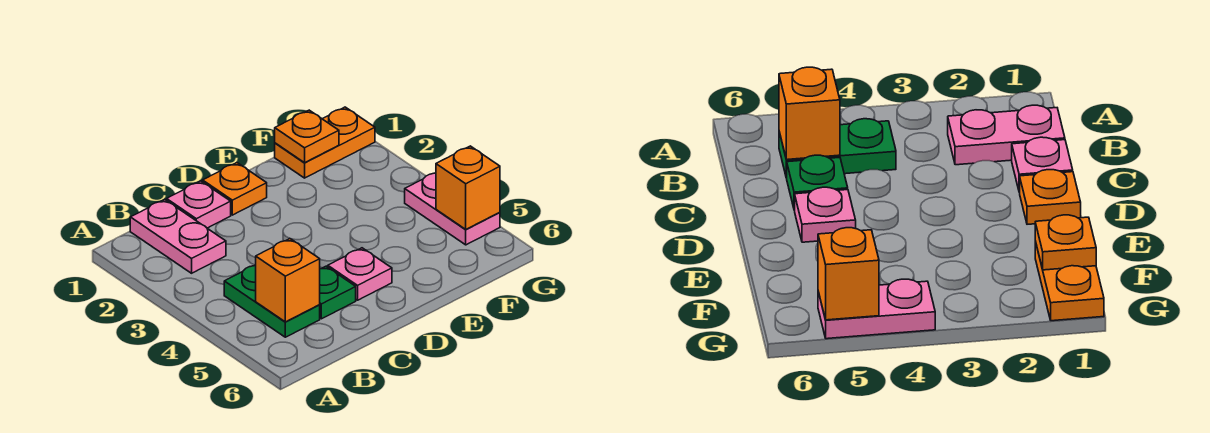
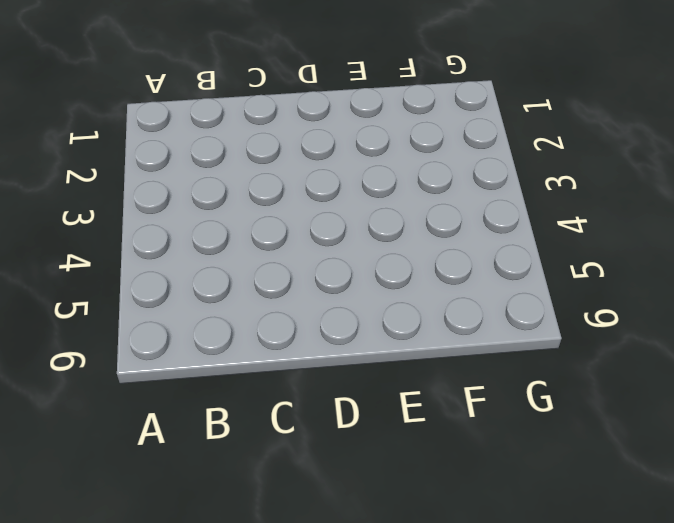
none -> pink 1x2 plate [130,200,226,273]
none -> green 1x2 plate [224,265,320,337]

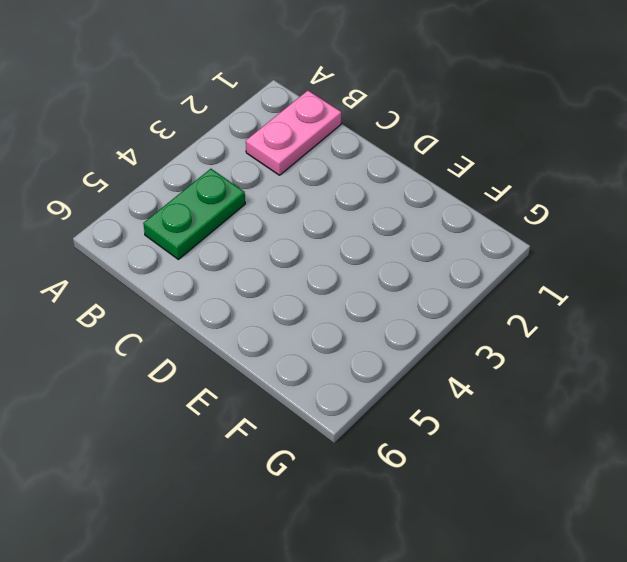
none -> pink 1x1 plate [167,181,231,228]
none -> green 1x1 plate [320,266,356,319]

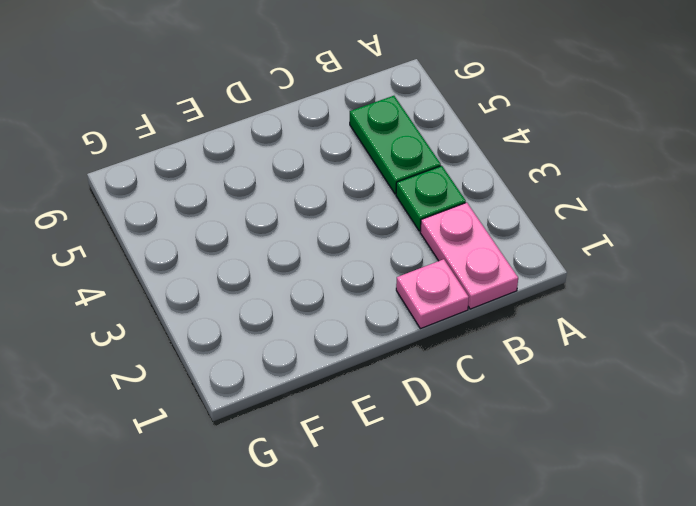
green 1x1 plate [396,166,466,231] -> green 1x1 plate moved to [320,266,356,319]
none -> orange 1x1 plate [203,163,267,215]
none -> pink 1x1 plate [328,248,392,300]

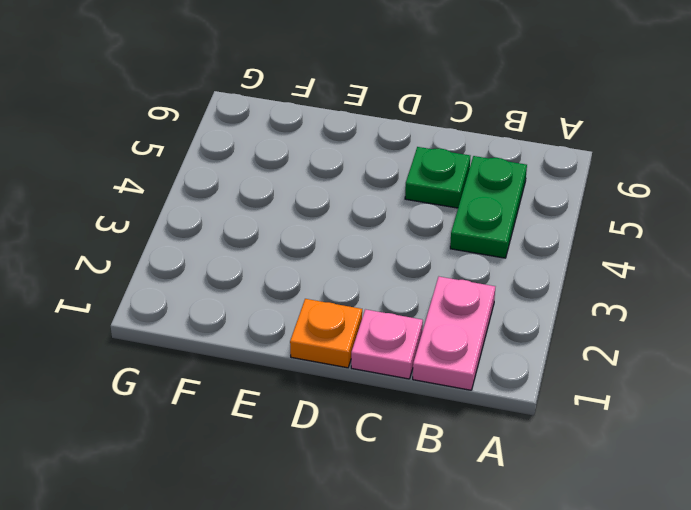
none -> pink 1x1 plate [328,248,392,300]
none -> orange 1x2 plate [275,107,375,178]

